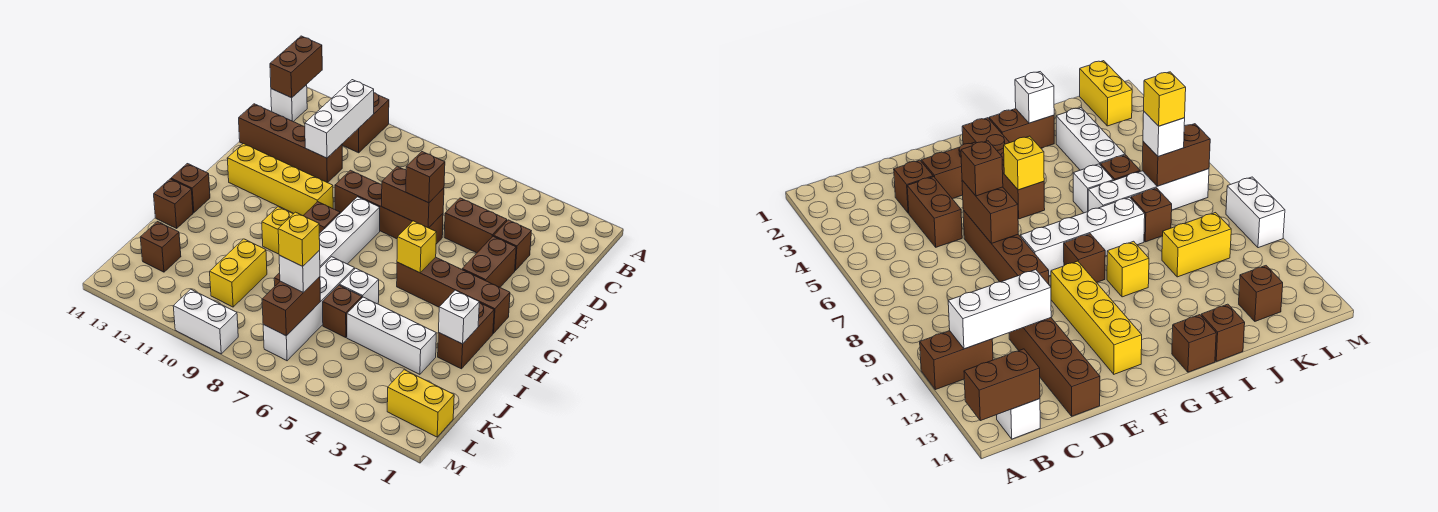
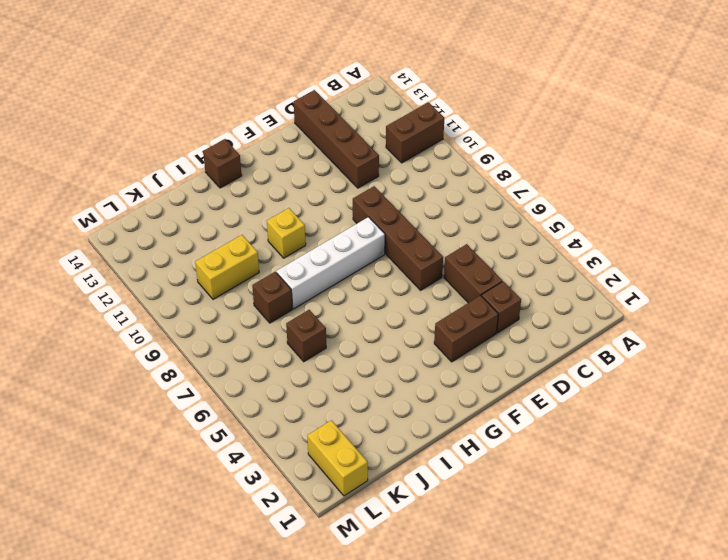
none -> white 1x1 brick [271,85,307,122]
none -> yellow 1x4 brick [227,144,333,216]
none -> brown 1x4 brick [397,257,510,333]
none -> brown 1x1 brick [303,202,340,234]

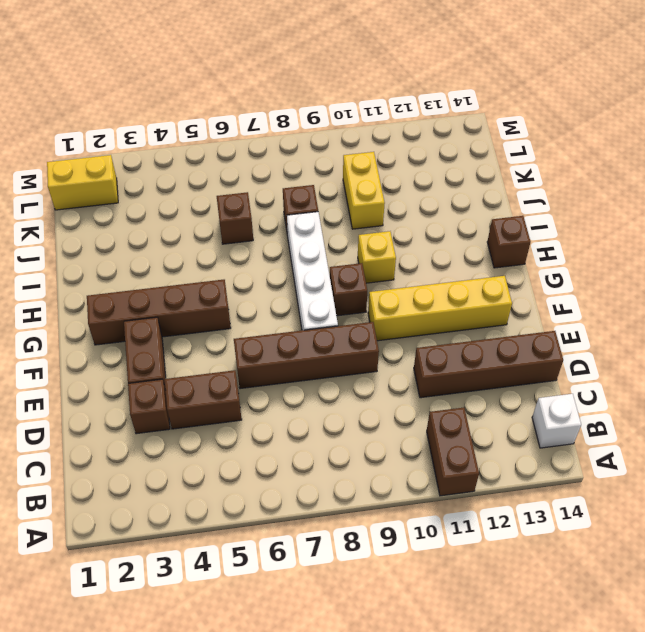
none -> brown 1x2 brick [438,302,494,369]
none -> white 1x1 brick [340,268,379,304]
none -> white 1x4 brick [263,257,354,361]
none -> brown 1x1 brick [154,179,193,228]

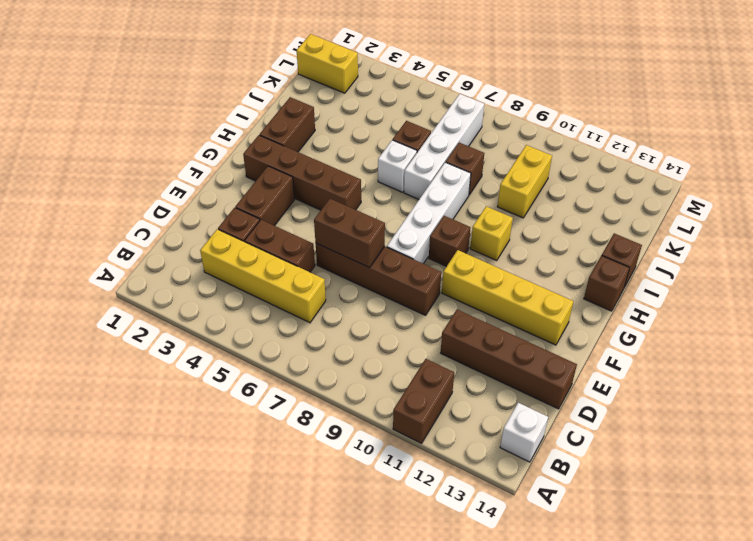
yellow 1x4 brick [200,229,326,323] -> none
none -> white 1x3 brick [347,297,436,374]
none -> brown 1x1 brick [140,222,181,272]
none -> white 1x2 brick [173,289,238,354]
none -> brown 1x2 brick [270,36,322,98]

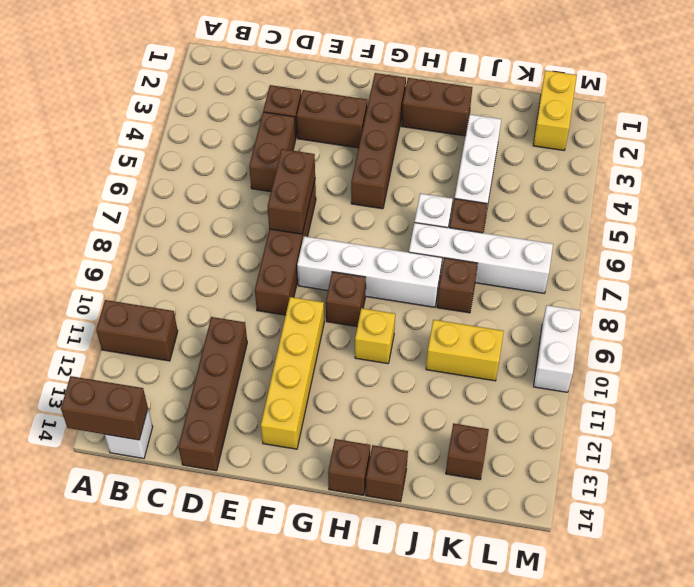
none -> white 1x3 brick [305,80,374,158]
none -> yellow 1x1 brick [397,221,437,273]
none -> white 1x1 brick [439,290,479,344]
none -> brown 1x2 brick [262,277,321,336]

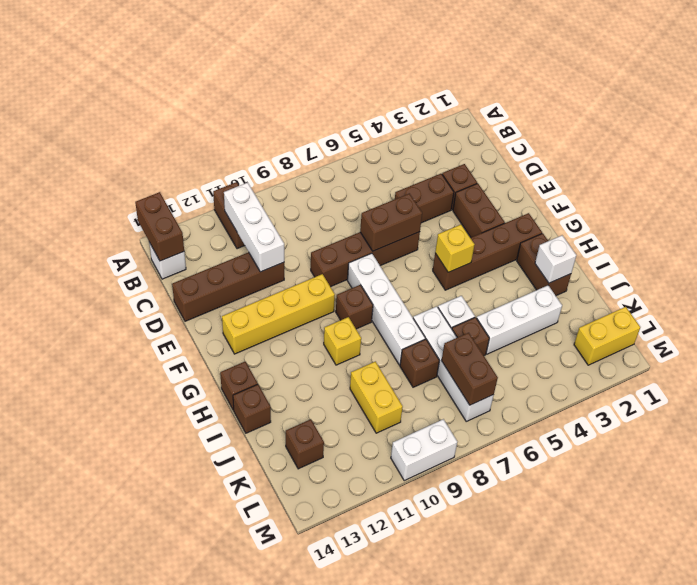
none -> brown 1x1 brick [406,152,445,203]
none -> white 1x1 brick [279,250,320,293]
none -> yellow 1x1 brick [278,212,320,266]

